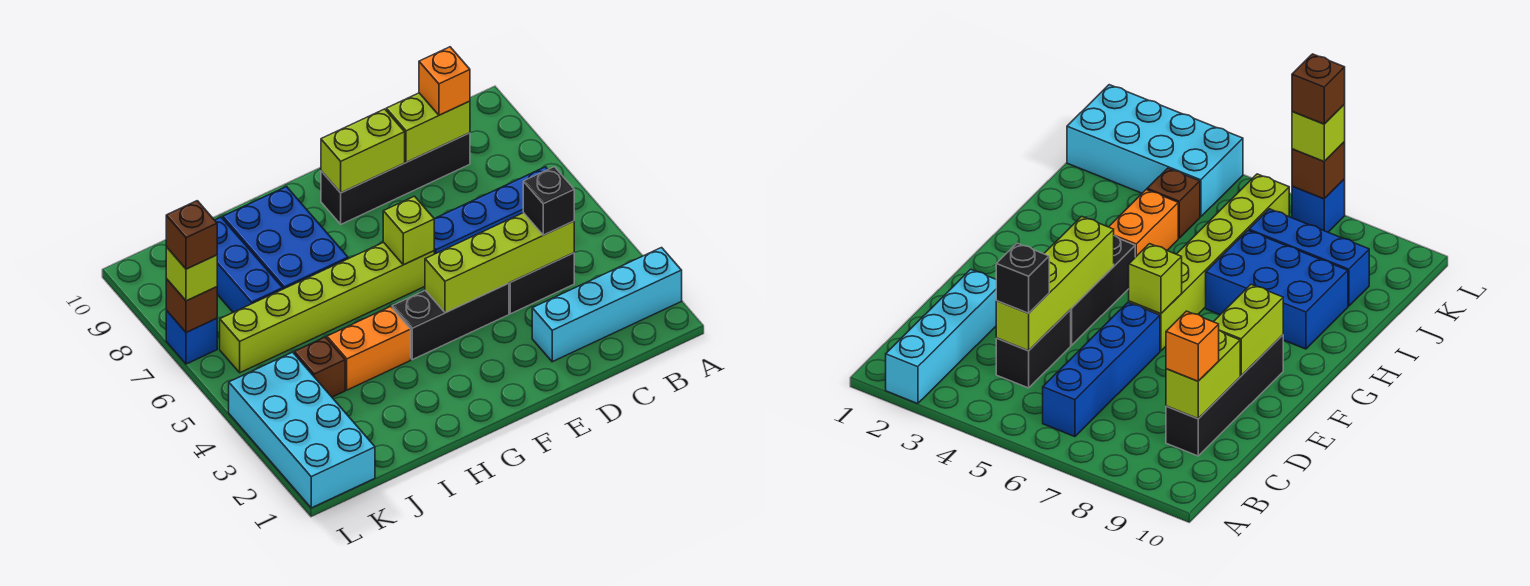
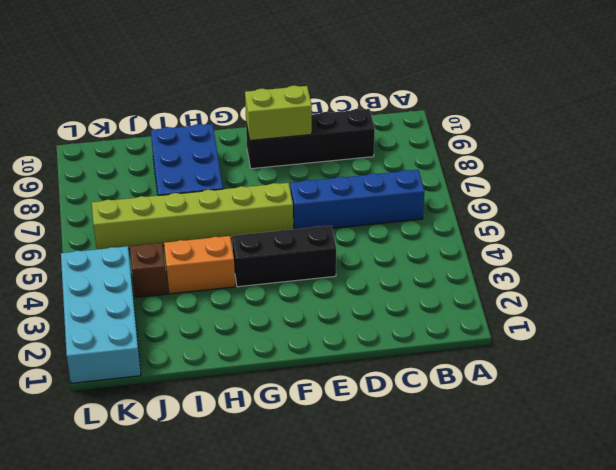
none -> cyan 1x4 brick [532,248,682,362]
none -> black 1x2 brick [509,253,574,314]
none -> blue 1x3 brick [215,217,283,312]

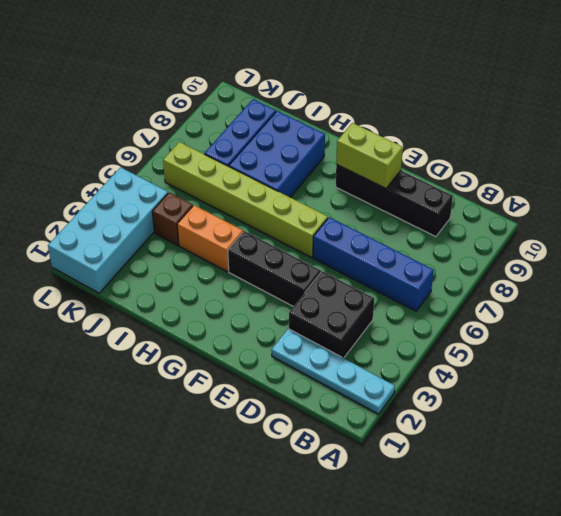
cyan 1x4 plate [272,329,395,414] -> cyan 1x4 brick [532,248,682,362]
black 2x2 brick [289,271,374,358] -> black 1x2 brick [509,253,574,314]
none -> blue 1x1 brick [166,310,217,364]
none -> lime 1x4 brick [425,213,574,313]
none -> lime 1x2 brick [386,93,470,162]

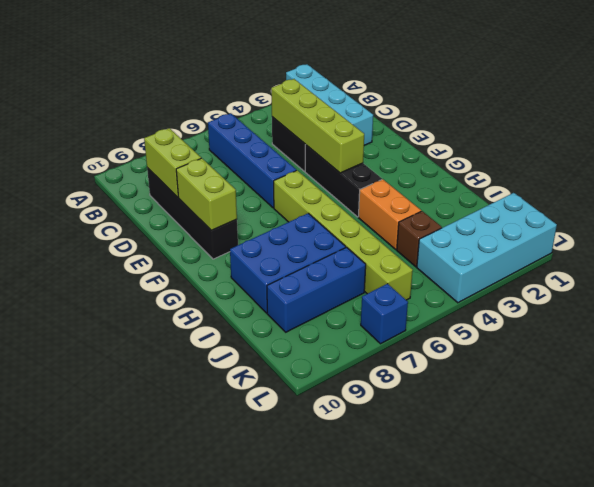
none -> lime 1x1 brick [383,196,434,265]
none -> brown 1x1 brick [166,279,217,333]
none -> black 1x1 brick [523,167,574,235]

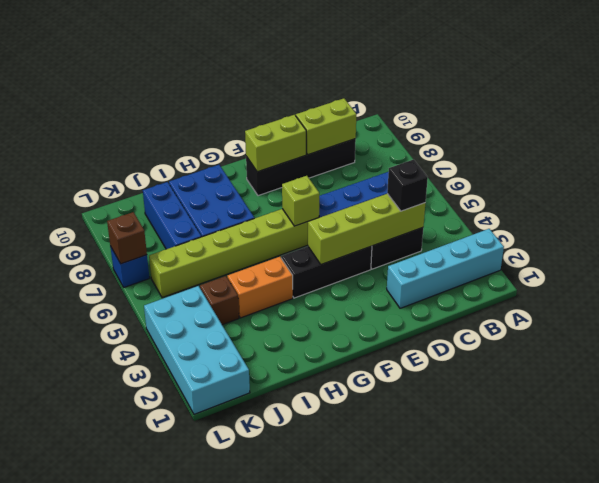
none -> orange 1x1 brick [419,47,470,115]
none -> lime 1x1 brick [166,247,217,301]
none -> brown 1x1 brick [166,201,217,269]

